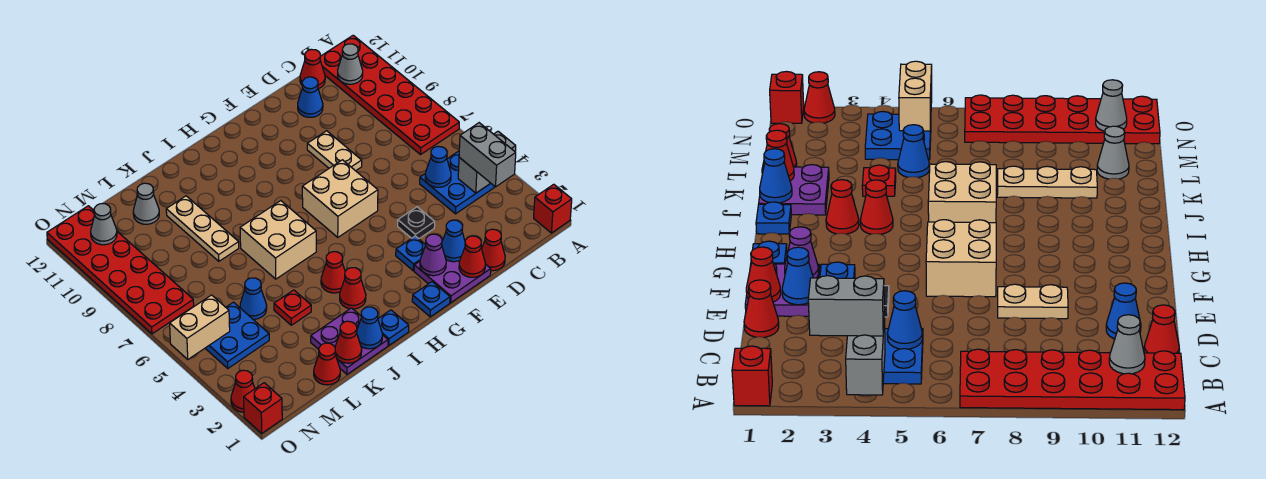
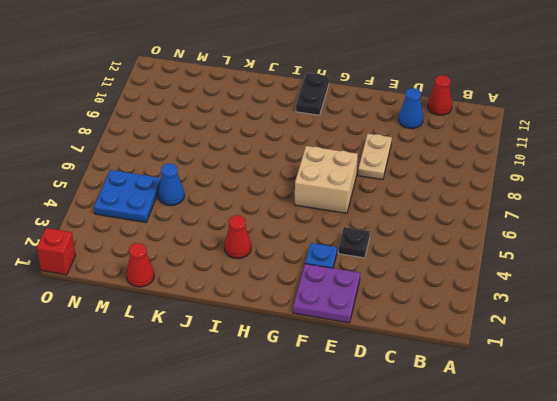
black 1x2 plate [296,73,329,115] -> none
none -> red 1x1 brick [534,184,572,233]
none -> red 2x6 plate [320,35,459,155]
none -> blue 2x2 plate [420,151,494,214]
none -> red 1x1 cone [482,229,505,271]

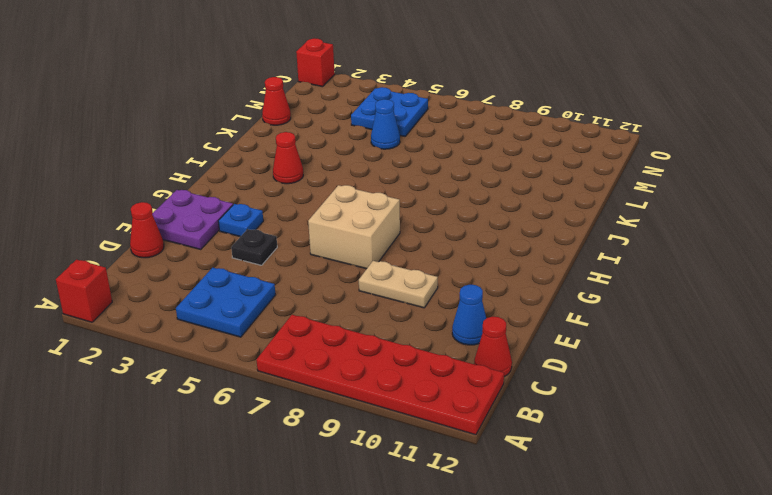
none -> blue 1x1 plate [412,282,450,317]
none -> blue 1x1 plate [378,310,409,345]
none -> red 1x1 cone [321,252,345,293]
none -> tan 2x2 brick [240,201,316,279]

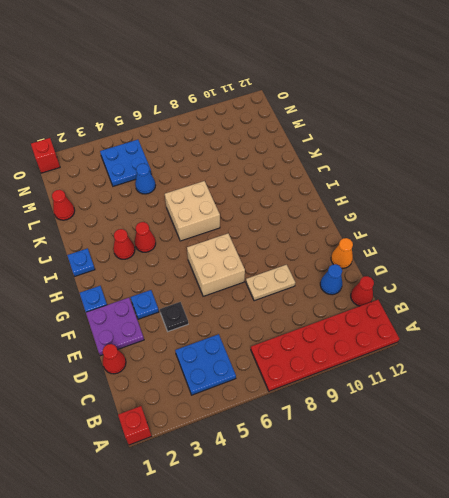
orange 1x1 cone [331,238,353,268] -> none
none -> purple 2x2 plate [311,308,388,374]
none -> red 1x1 plate [274,290,311,325]
none -> tan 1x3 plate [166,196,239,261]
none -> grey 1x1 cone [133,183,159,224]

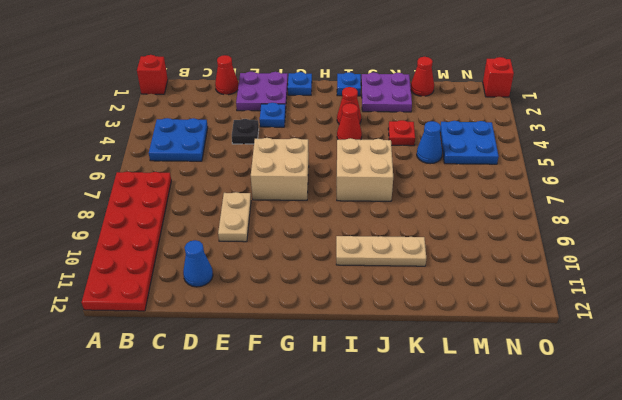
tan 1x3 plate [336,236,426,266] -> tan 1x3 plate turned to [166,196,239,261]
none -> red 1x1 cone [300,49,325,89]
none -> grey 1x1 cone [133,183,159,224]
none -> red 2x6 plate [47,206,194,334]
none -> red 1x1 cone [231,370,255,412]

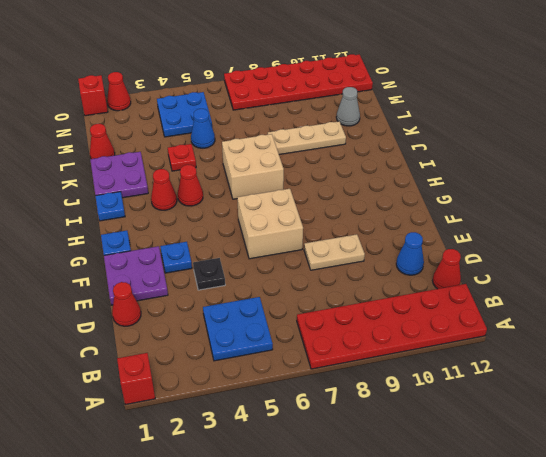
none -> grey 1x2 brick [458,131,516,193]
none -> grey 1x1 cone [338,44,363,84]
none -> blue 1x1 cone [425,146,451,187]
none -> red 1x1 cone [459,236,485,277]

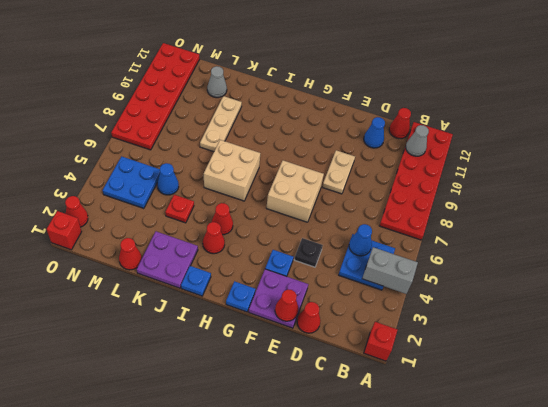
none -> blue 1x1 cone [442,220,465,262]
none -> purple 1x1 cone [420,234,446,276]
none -> blue 1x1 cone [357,307,383,349]
none -> red 1x1 cone [335,321,362,363]

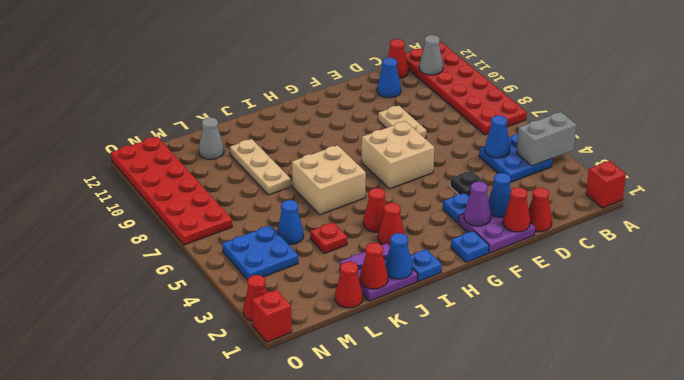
none -> tan 1x2 brick [170,295,230,359]
none -> grey 1x1 cone [91,204,117,245]
none -> grey 1x2 brick [459,123,516,187]

